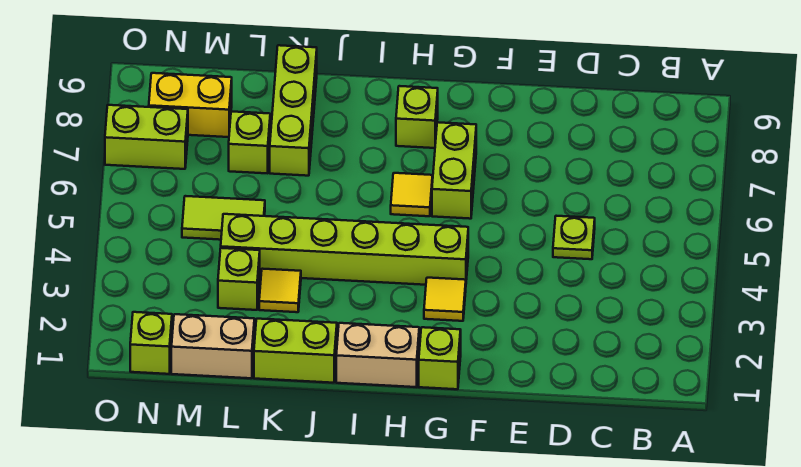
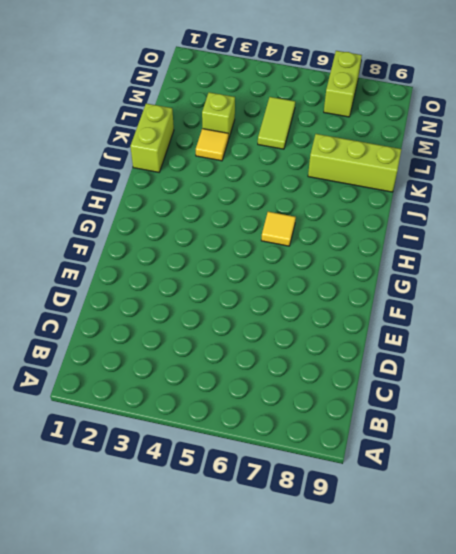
none -> lime 1x1 plate [553,216,595,259]
none -> lime 1x1 brick [419,327,461,389]
none -> yellow 1x1 tile [424,278,466,321]

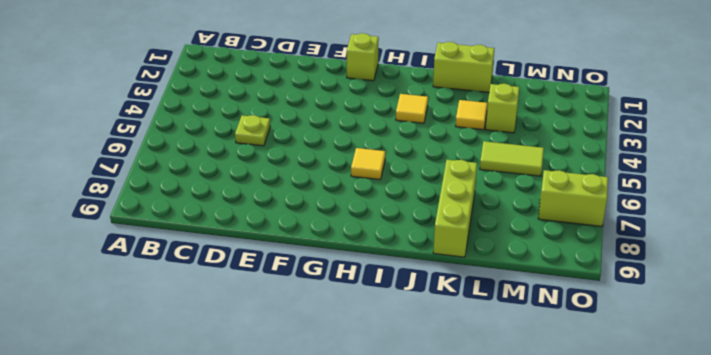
yellow 1x1 tile [396,94,428,123] -> yellow 1x1 tile moved to [424,278,466,321]
none -> lime 1x6 brick [221,214,468,285]
none -> lime 1x2 brick [432,122,476,219]
none -> tan 1x2 brick [336,323,419,387]

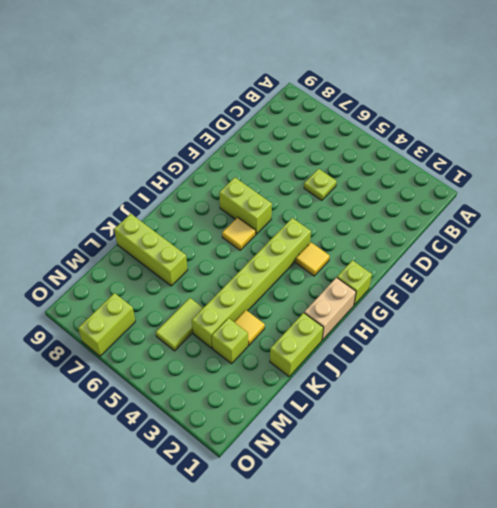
none -> lime 1x1 brick [396,86,438,148]
none -> tan 1x2 brick [171,314,254,378]
none -> lime 1x1 brick [229,111,270,173]

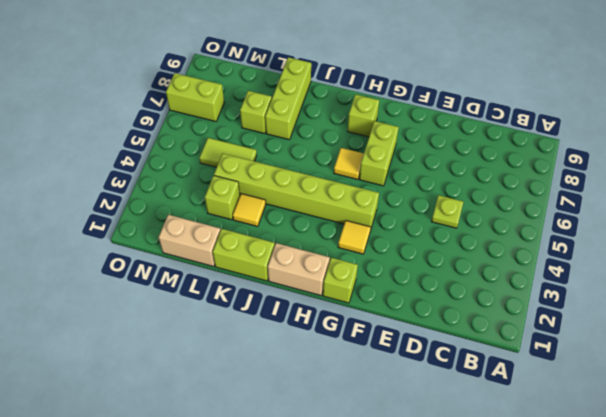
none -> yellow 1x2 brick [149,73,232,137]
none -> lime 1x1 brick [130,312,172,374]

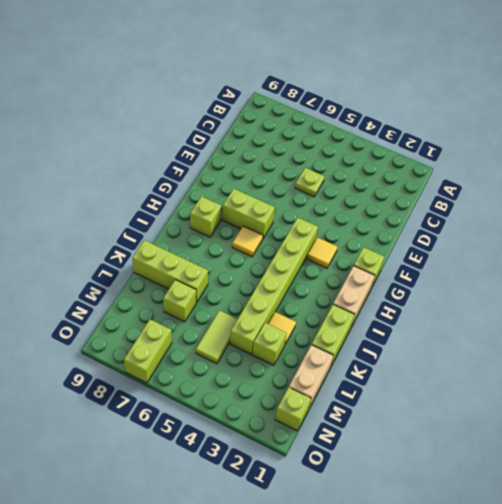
none -> yellow 1x2 brick [149,73,232,137]

